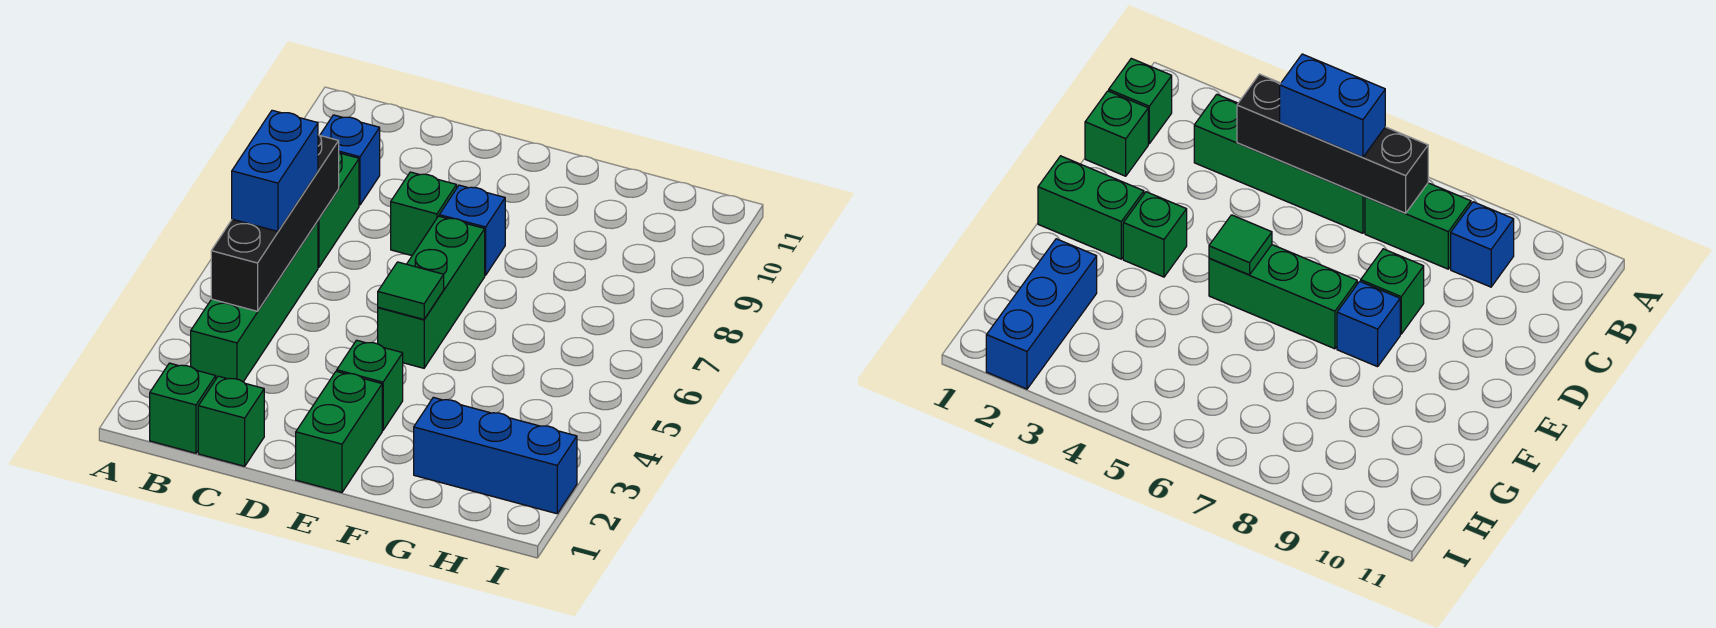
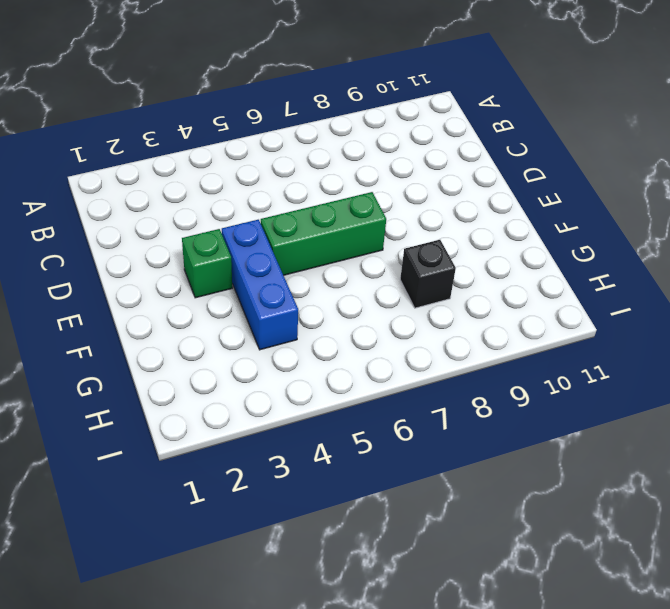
blue 1x3 brick [222,220,298,350] -> blue 1x3 brick moved to [414,397,577,514]
black 1x1 brick [400,240,456,308] -> none
none -> green 1x1 brick [150,363,216,453]
none -> green 1x4 brick [191,221,318,382]
none -> green 1x2 brick [318,153,359,267]

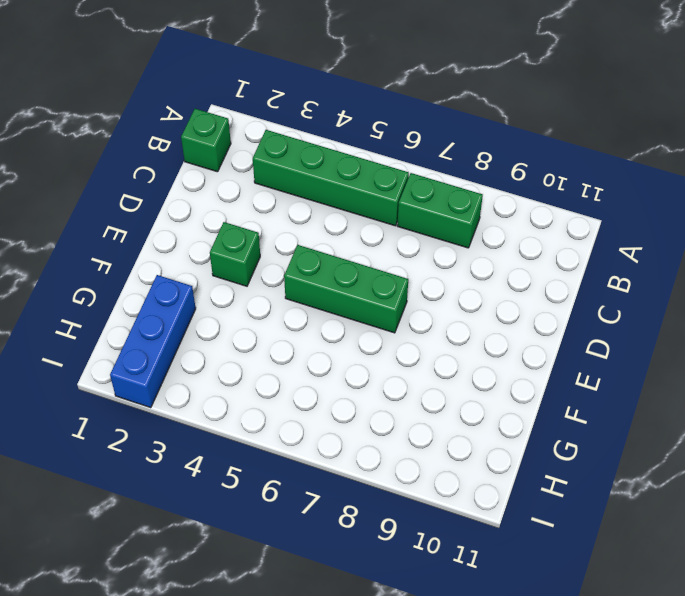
none -> blue 1x1 brick [320,115,380,205]
none -> green 1x1 brick [198,376,264,466]
none -> green 1x1 brick [391,172,457,256]

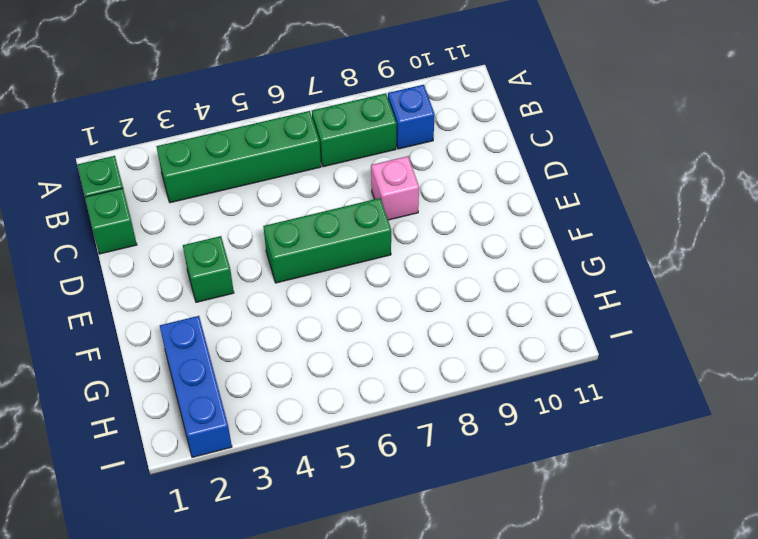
pink 1x1 brick [371,156,419,220] -> green 1x1 brick [391,172,457,256]
none -> green 1x2 brick [296,371,382,492]
none -> blue 1x1 brick [439,185,505,275]
none -> black 1x4 brick [211,135,339,311]

